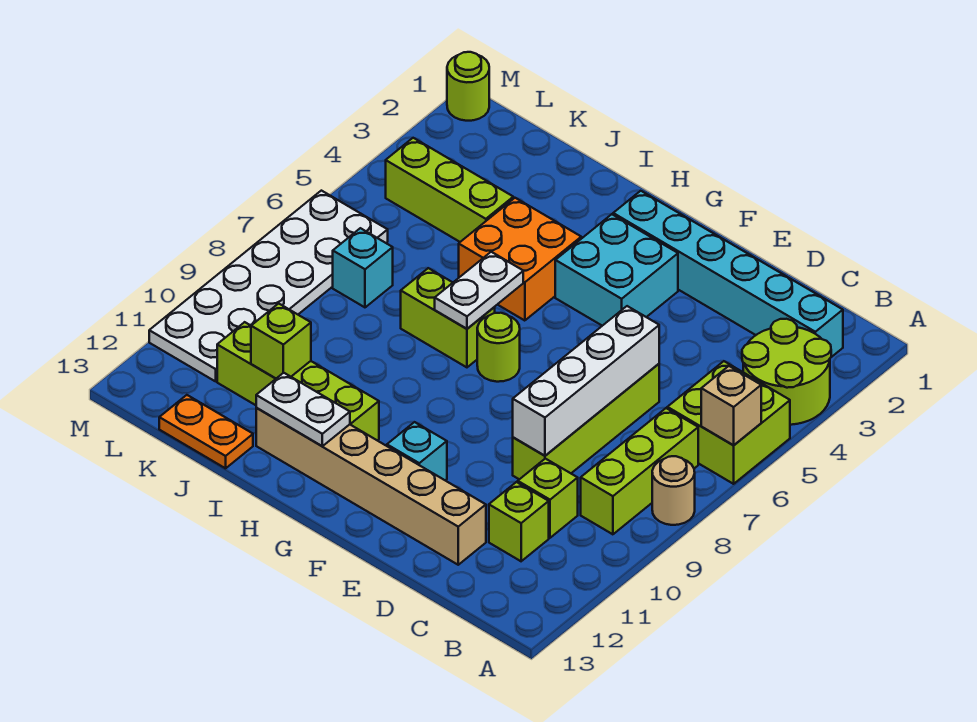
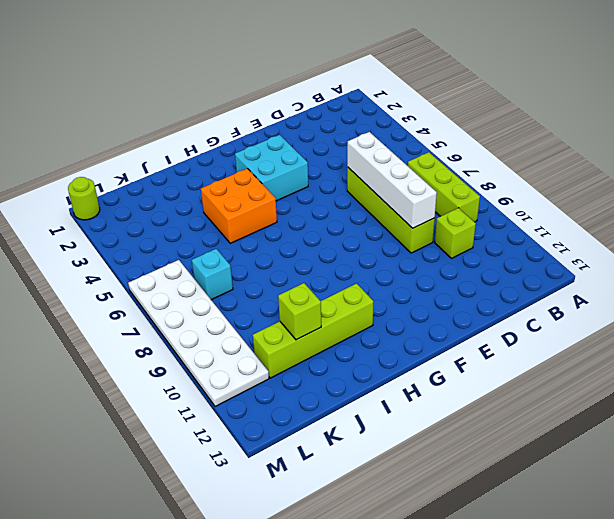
none -> lime 2x2 round brick [742,319,831,425]
none -> lime 2x2 brick [667,361,790,484]
none -> tan 1x1 round brick [652,456,695,525]

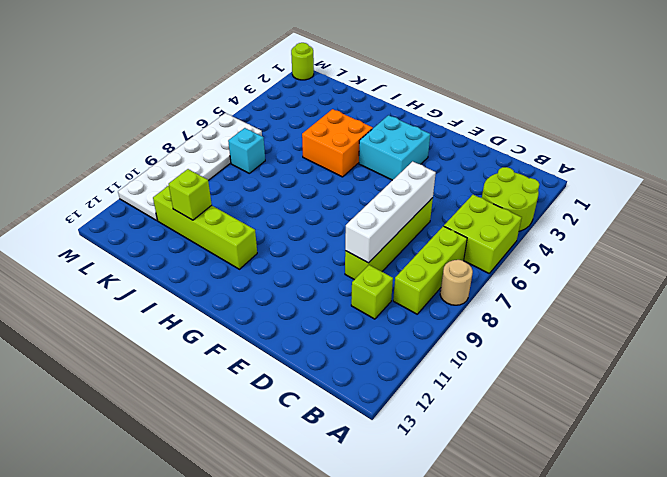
none -> cyan 1x6 brick [613,191,843,357]
none -> lime 1x1 brick [489,482,549,561]
none -> tan 1x6 brick [256,408,486,565]

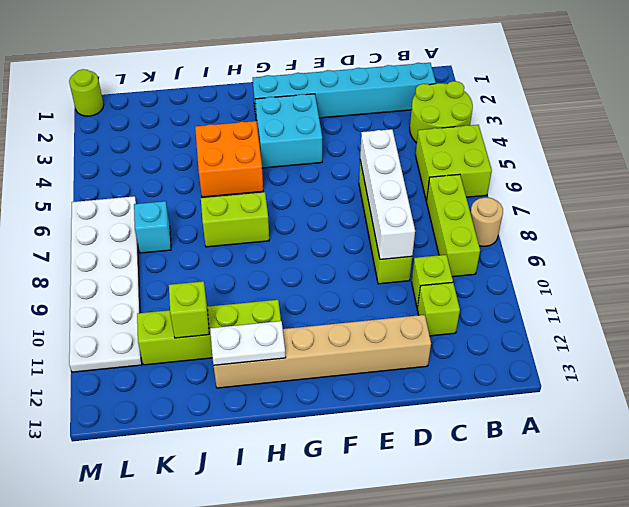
none -> cyan 1x1 brick [387,422,447,480]
none -> lime 1x1 round brick [477,313,520,382]
none -> lime 1x3 brick [386,138,513,242]

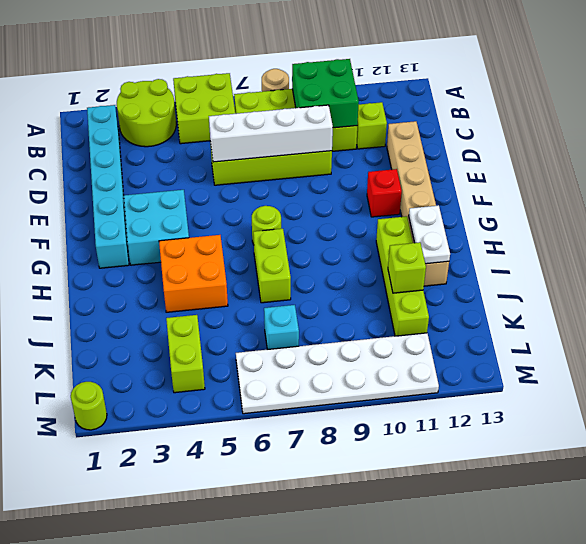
green 2x2 brick [292,59,359,128] -> none
red 1x1 brick [367,169,402,217] -> cyan 1x1 brick [387,422,447,480]
lime 1x2 brick [166,315,205,393] -> lime 1x3 brick [386,138,513,242]
none -> orange 1x2 plate [159,395,253,468]
none -> tan 1x1 brick [701,366,761,445]
none -> white 1x2 plate [435,252,523,329]

